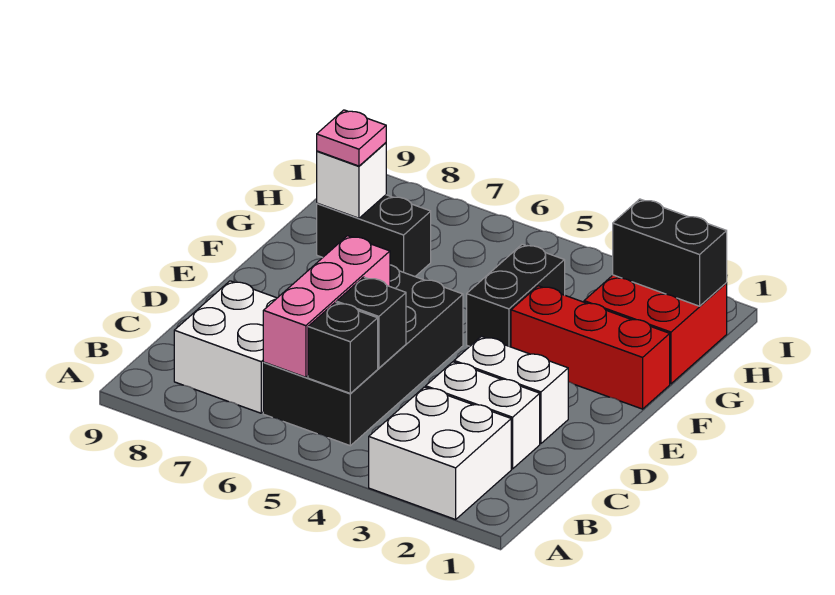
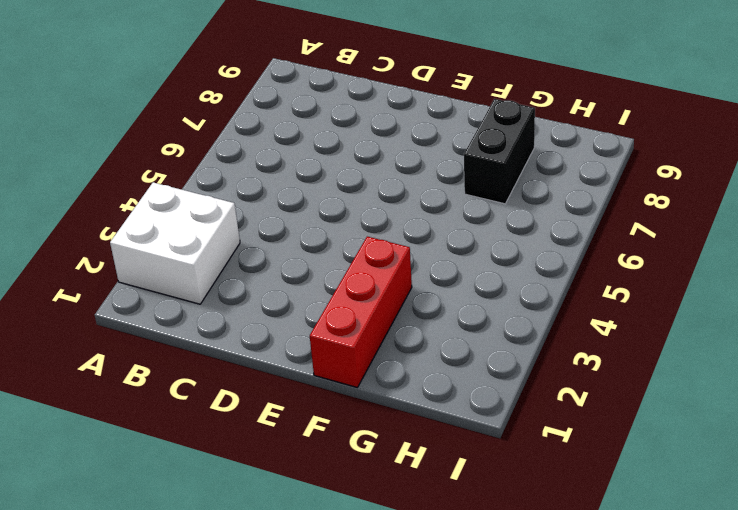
none -> black 2x4 brick [263,265,463,446]
none -> white 2x2 brick [174,281,277,413]
none -> white 1x2 brick [426,362,540,469]

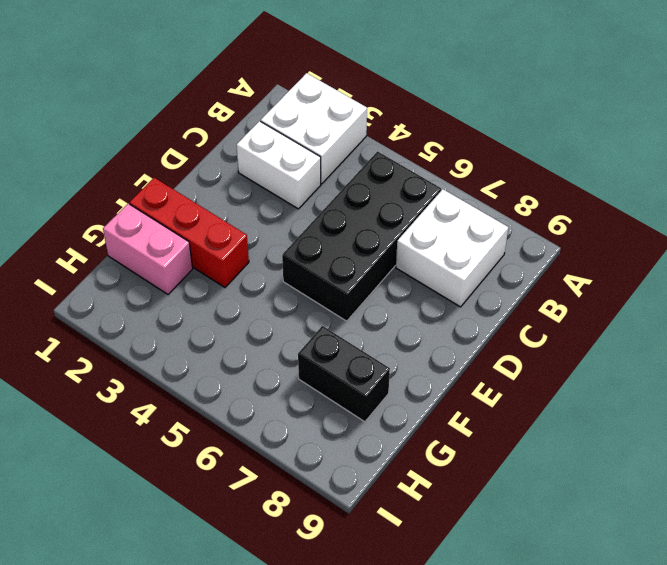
pink 1x2 brick [103,204,193,295] -> red 2x2 brick [584,275,727,384]
none -> white 1x2 brick [454,336,568,443]
none -> black 1x2 brick [467,244,565,347]
none -> black 1x1 brick [308,303,378,393]

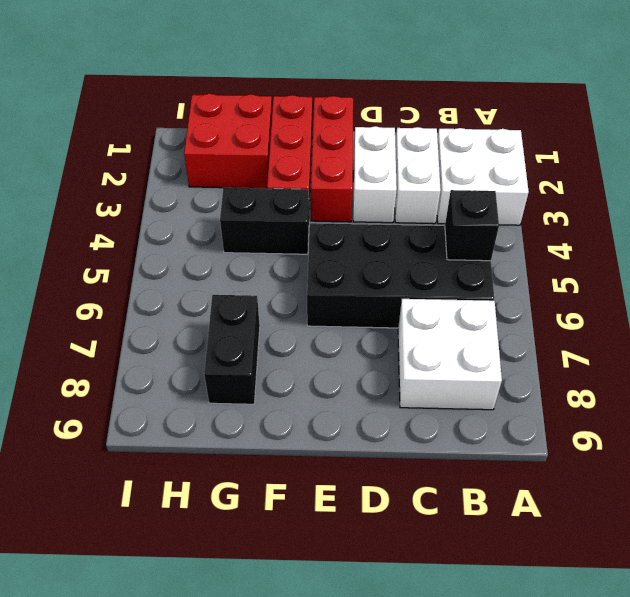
red 1x3 brick [311,96,353,222] -> none
none -> pink 1x3 brick [263,236,390,377]
none -> black 1x1 brick [337,277,406,368]
none -> white 1x1 brick [317,143,386,218]

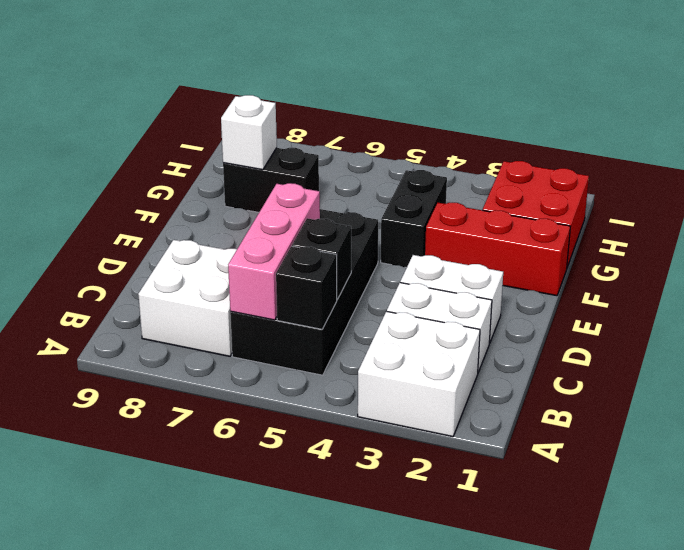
none -> black 1x2 brick [613,199,727,306]
none -> pink 1x1 plate [317,110,386,166]

